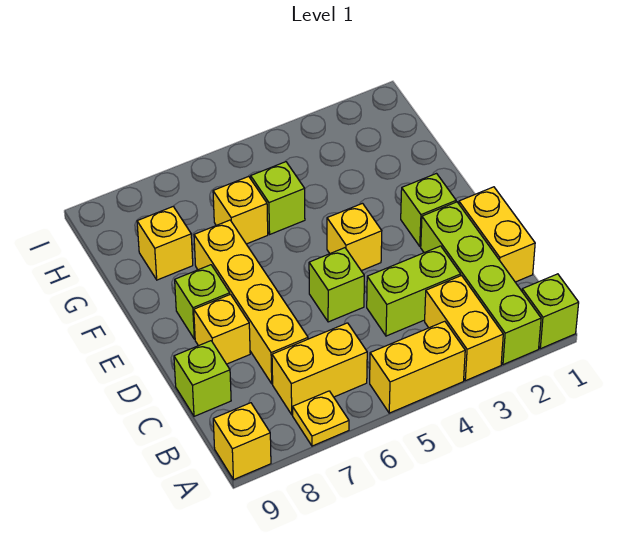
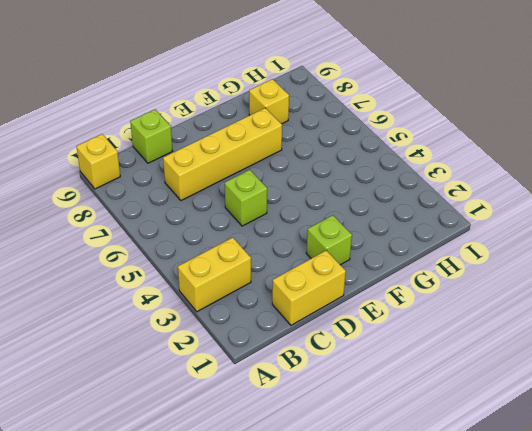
none -> lime 1x1 brick [522,274,579,349]
none -> lime 1x4 brick [421,202,541,365]
none -> yellow 1x2 brick [370,321,465,413]

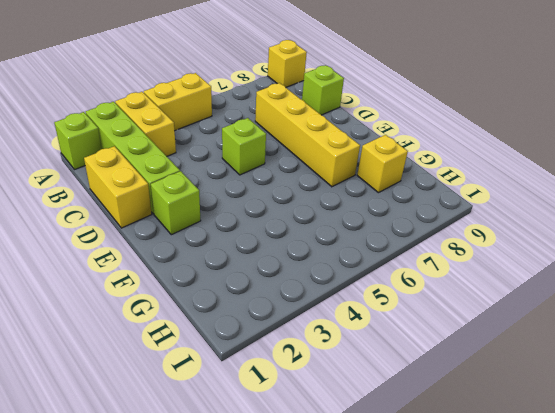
none -> yellow 1x1 plate [293,391,349,446]
none -> yellow 1x2 brick [272,323,367,415]
none -> lime 1x2 brick [367,246,461,336]

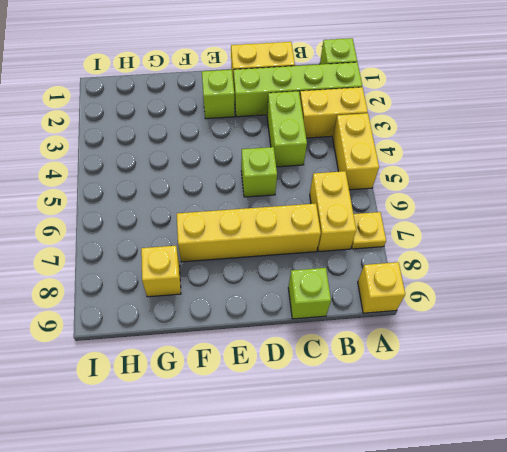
none -> yellow 1x1 brick [194,294,250,364]
none -> yellow 1x1 brick [327,203,382,271]
none -> lime 1x1 brick [175,265,230,339]

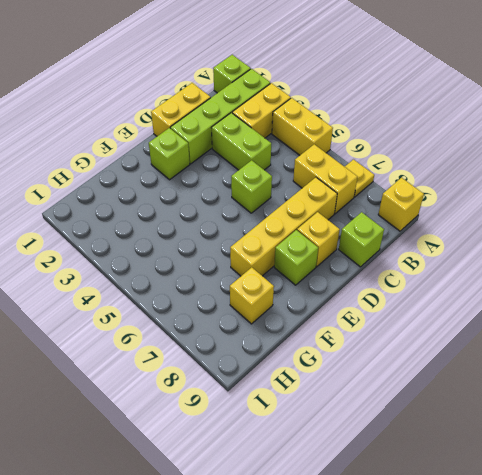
none -> yellow 1x1 brick [327,203,382,271]
none -> lime 1x1 brick [251,162,305,234]
none -> yellow 1x1 brick [213,176,268,244]

